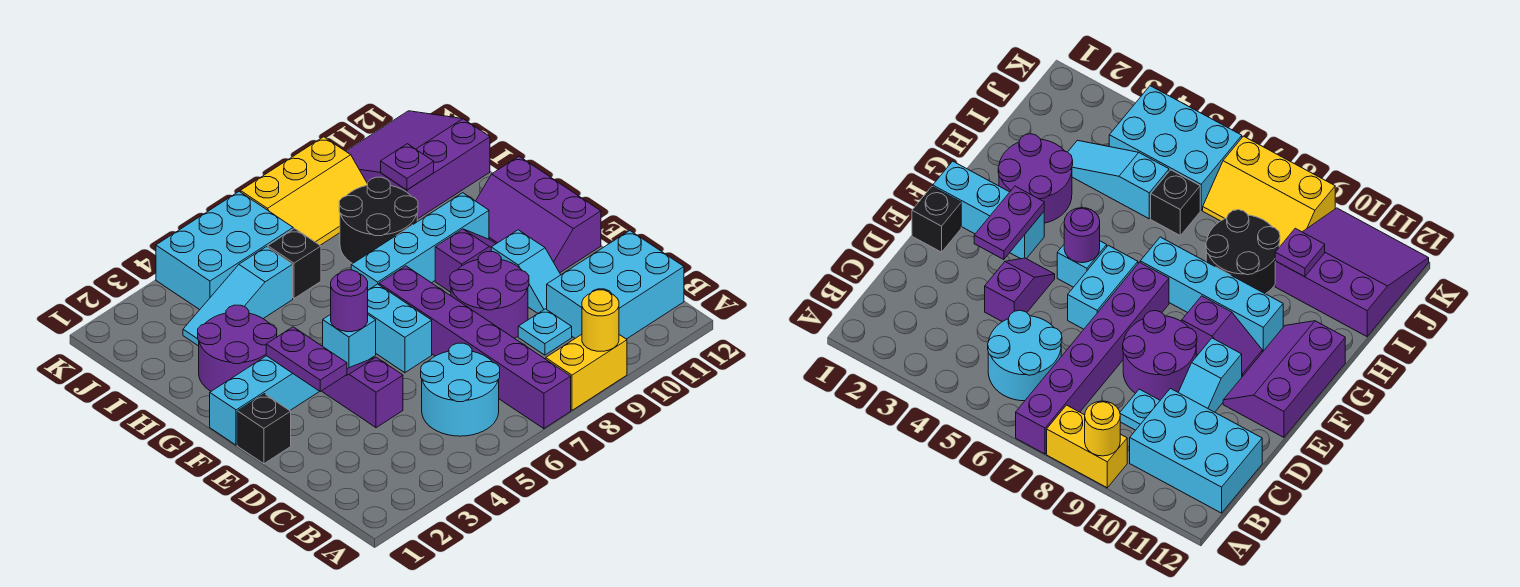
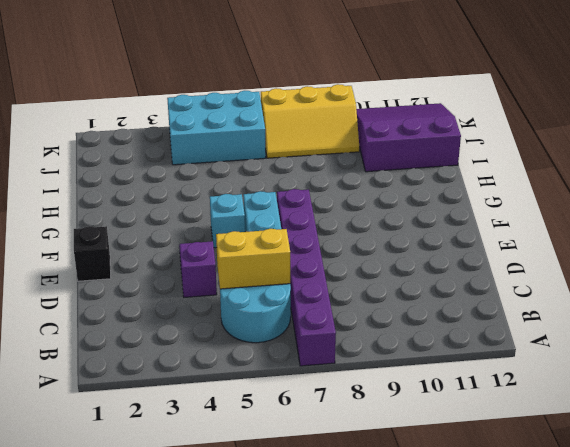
yellow 1x2 brick [216,229,290,289] -> yellow 1x2 brick moved to [546,334,627,410]
none -> cyan 2x3 brick [547,231,684,339]
none -> cyan 1x1 plate [518,309,572,355]
none -> purple 2x2 round brick [450,252,529,338]

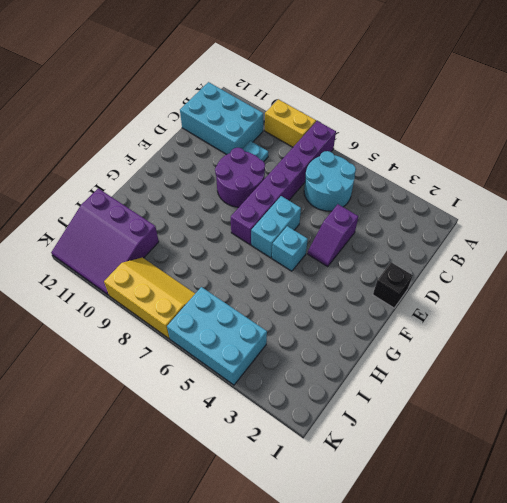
none -> cyan 1x2 slope [491,230,561,313]
none -> purple 2x3 slope [476,156,601,273]
none -> cyan 1x3 brick [210,356,319,445]

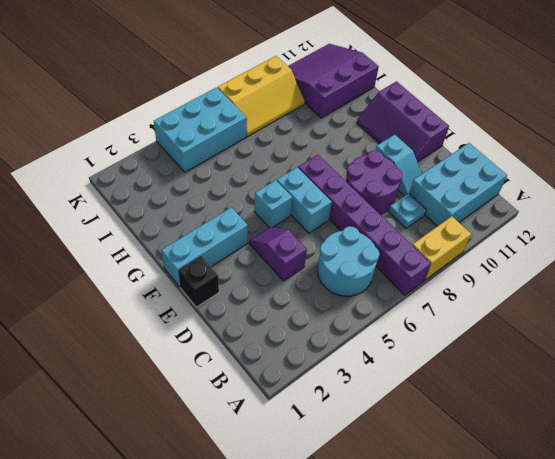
none -> purple 1x2 slope [435,229,496,292]
none -> purple 2x2 round brick [198,305,277,391]
none -> cyan 1x4 brick [351,193,489,290]

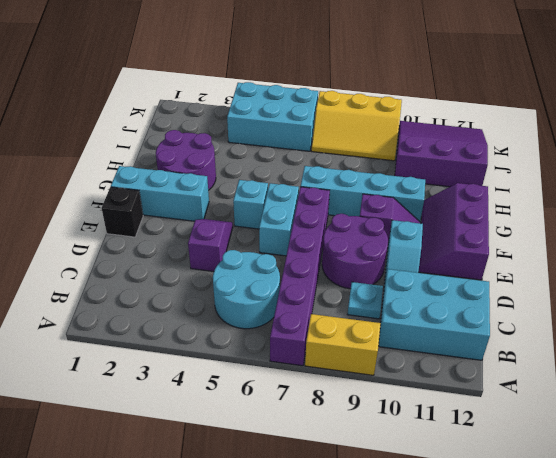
none -> black 2x2 round brick [339,177,418,264]
none -> cyan 1x3 slope [183,247,293,346]
none -> black 1x1 brick [268,229,321,298]

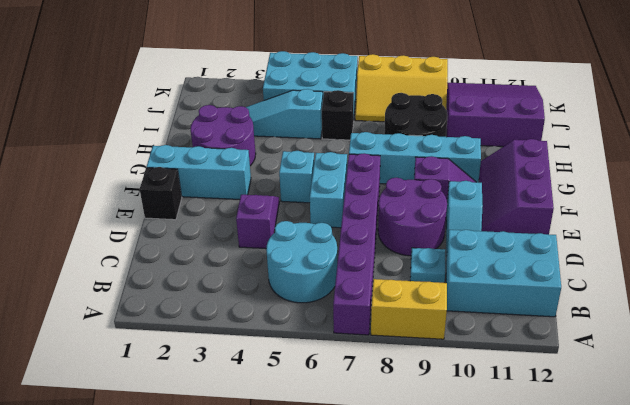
none -> yellow 1x1 round brick [582,290,619,351]
none -> purple 1x2 plate [266,327,347,391]
none -> purple 1x1 round brick [331,270,368,332]

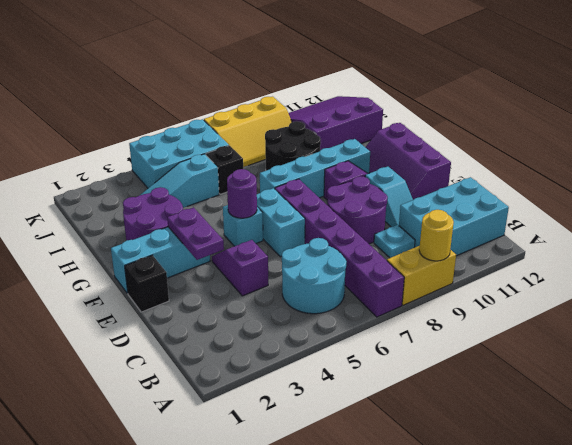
none -> purple 1x1 plate [381,144,434,190]

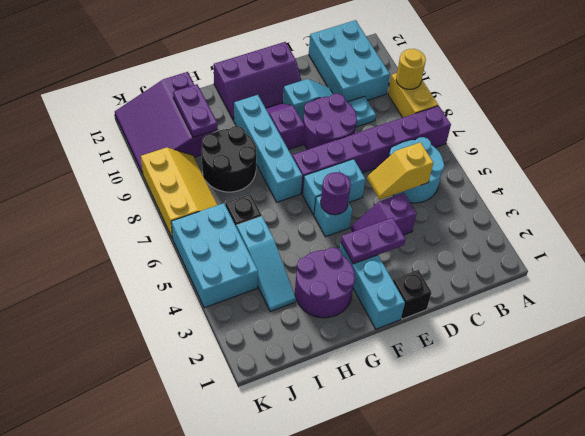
yellow 1x2 slope [367,142,433,200] -> none
purple 1x2 plate [173,84,218,137] -> purple 1x1 plate [381,144,434,190]

